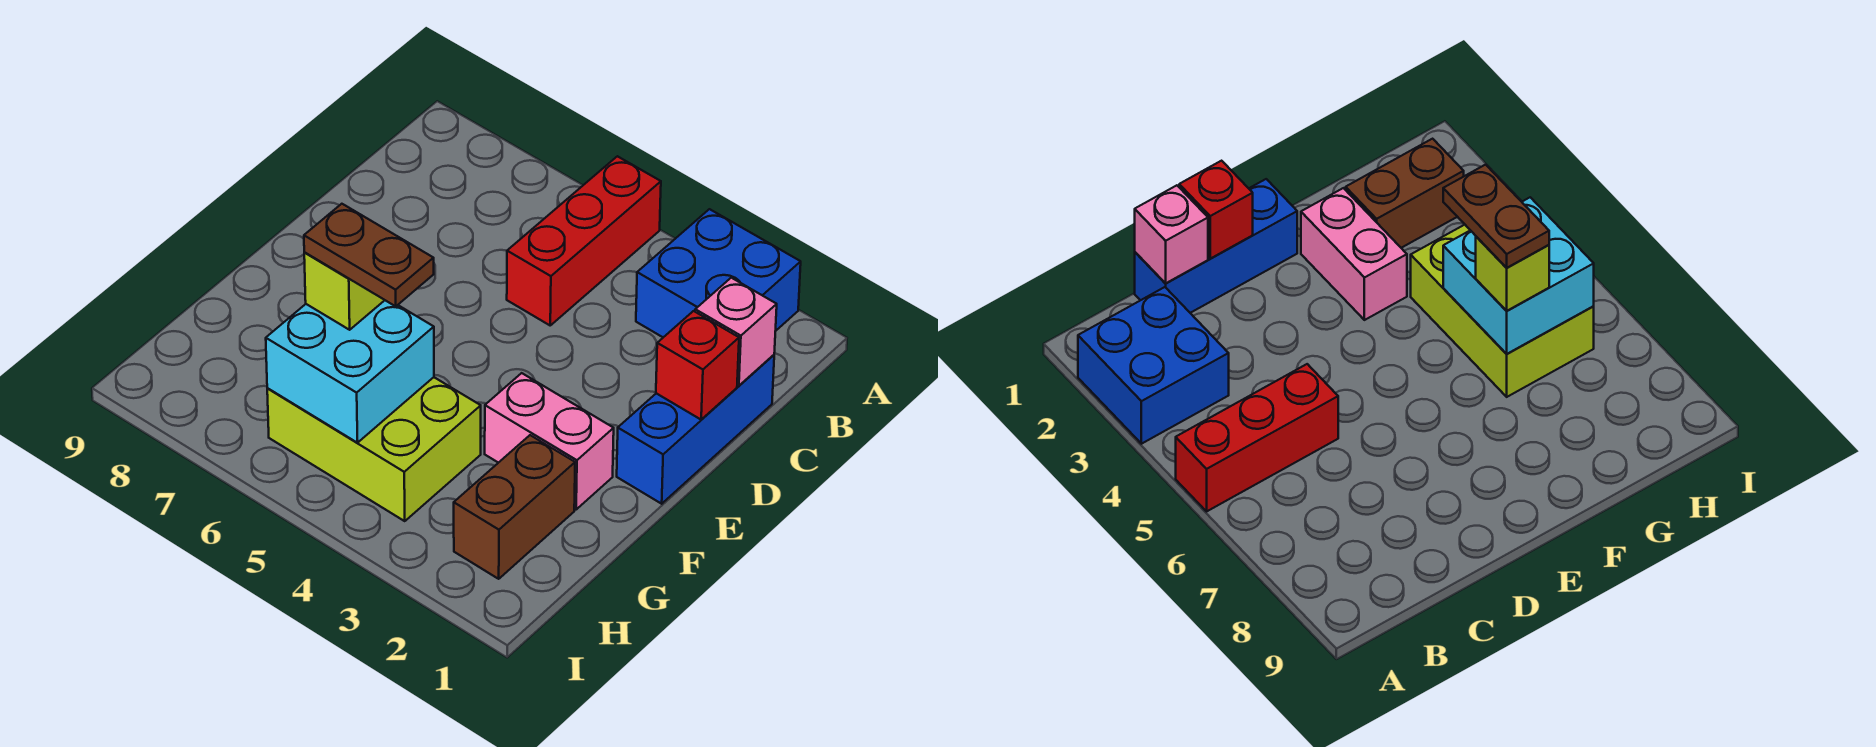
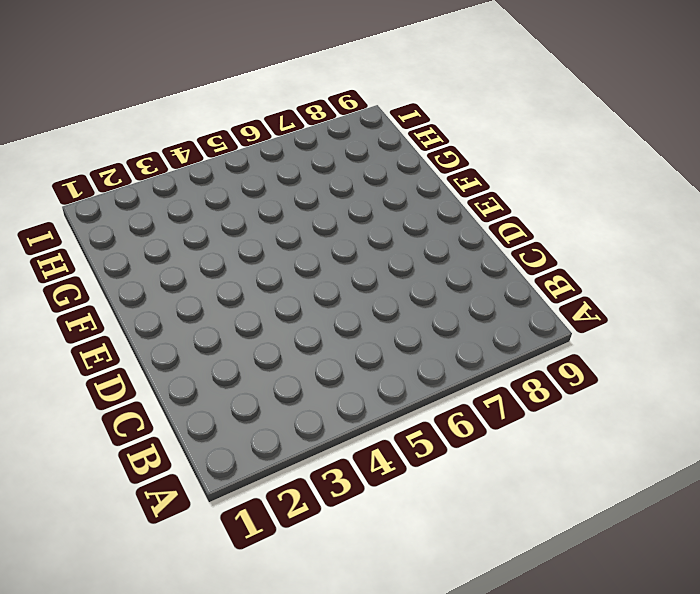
none -> blue 2x2 brick [636,209,801,337]
none -> red 1x3 brick [507,156,661,325]

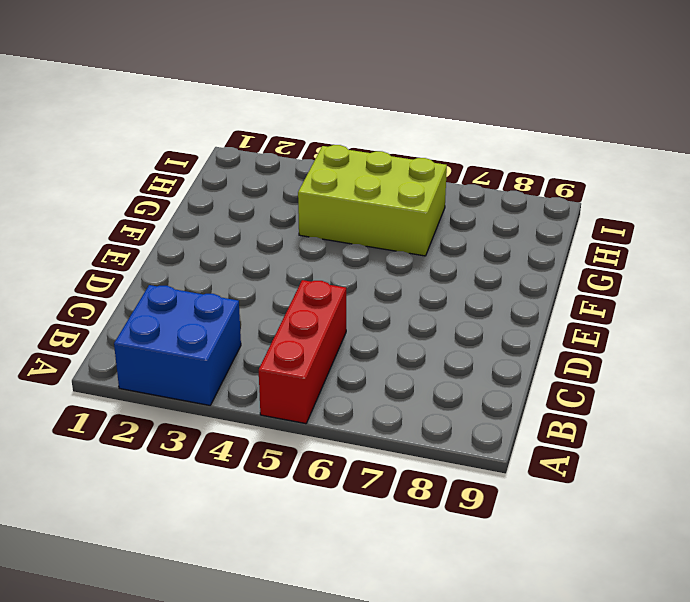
none -> blue 1x3 brick [617,355,774,504]
none -> pink 1x2 brick [485,373,614,509]

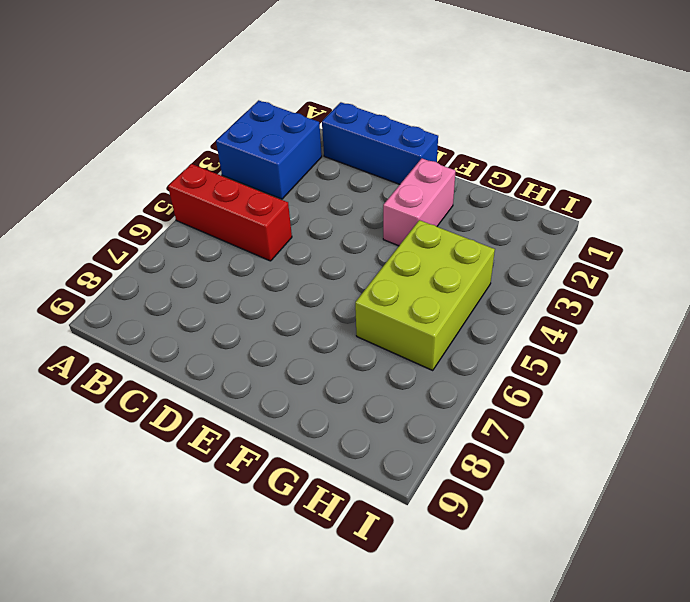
none -> brown 1x2 brick [454,435,575,579]
none -> pink 1x1 brick [695,278,777,386]

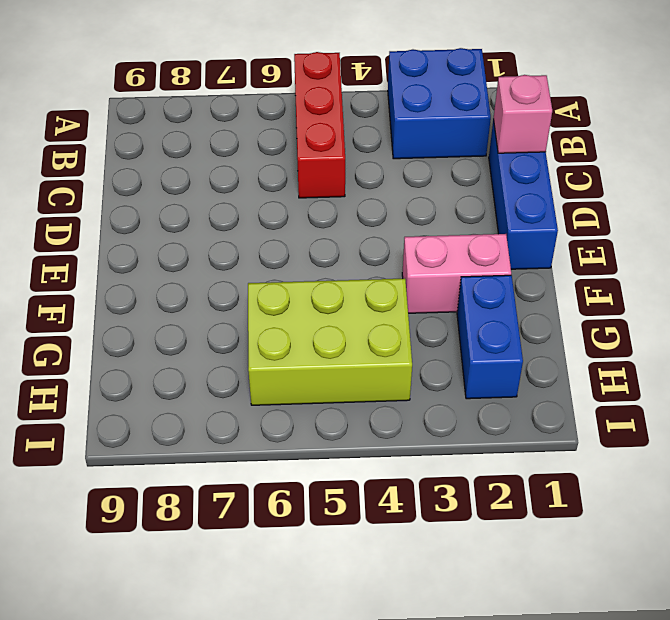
blue 1x2 brick [457,275,523,399] -> brown 1x2 brick [454,435,575,579]
none -> red 1x1 brick [656,311,739,420]
none -> cyan 2x2 brick [266,300,434,443]

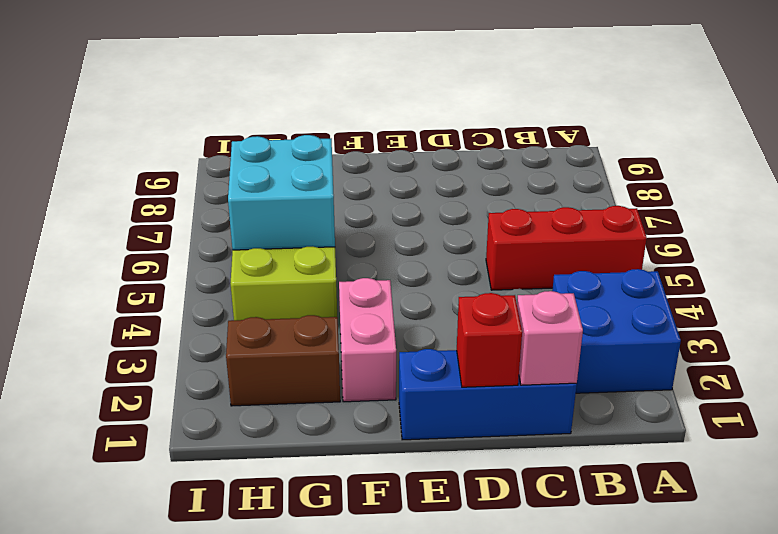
none -> lime 1x1 brick [304,253,385,330]
none -> brown 1x2 plate [304,204,434,306]

